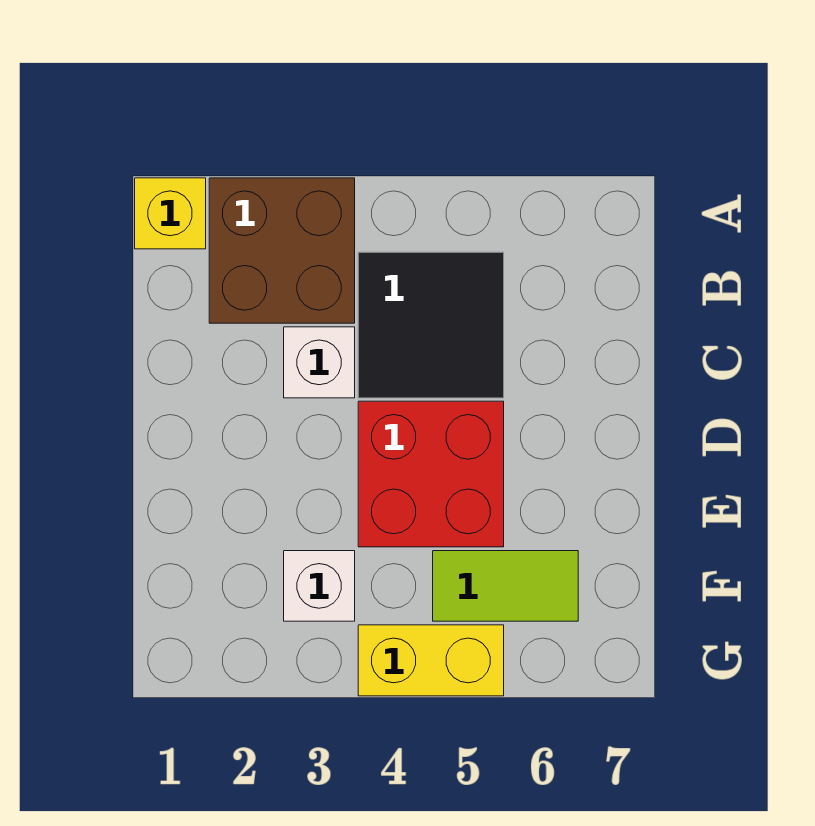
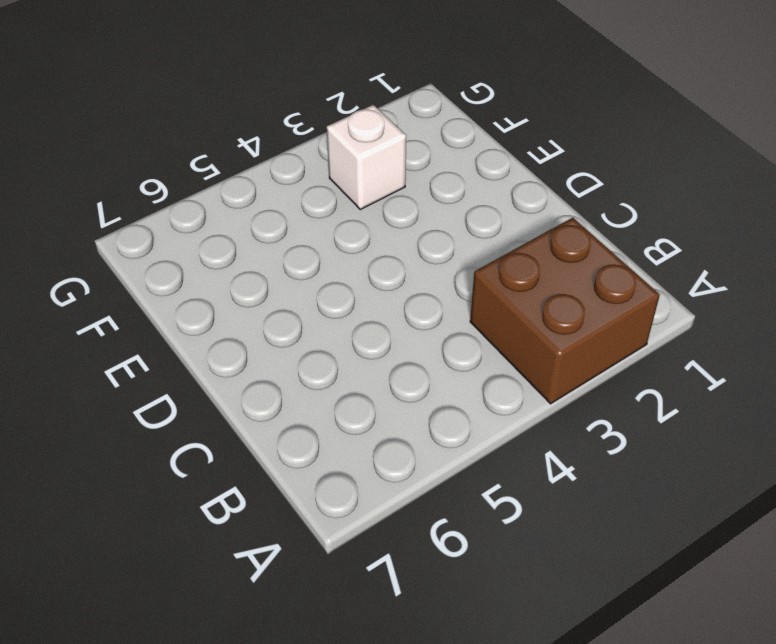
none -> yellow 1x1 brick [135,178,206,249]
none -> black 2x2 tile [358,252,504,398]

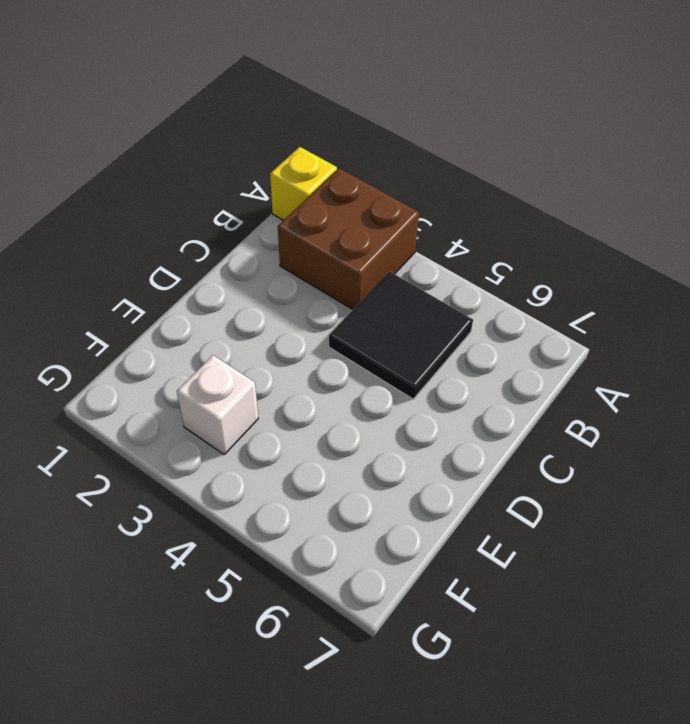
none -> white 1x1 brick [284,327,355,398]
none -> red 2x2 brick [358,401,504,547]

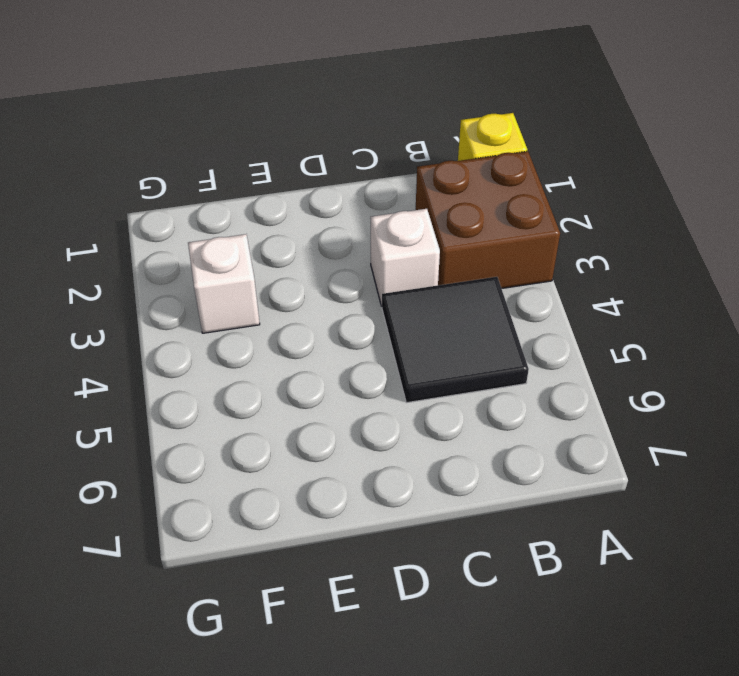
none -> red 2x2 brick [358,401,504,547]
none -> lime 1x2 tile [433,551,578,621]

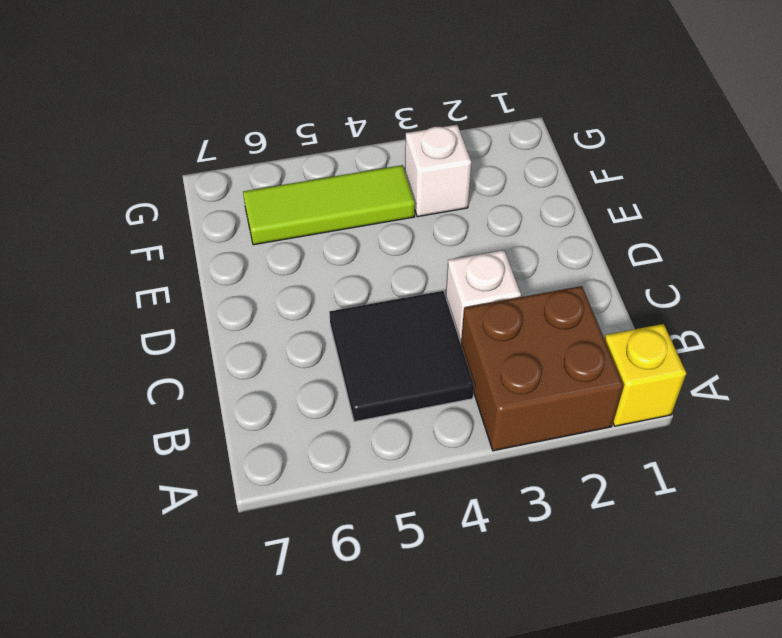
lime 1x3 tile [243,165,415,245] -> lime 1x2 tile [433,551,578,621]
none -> red 2x2 brick [358,401,504,547]
none -> yellow 1x2 brick [358,625,504,696]

